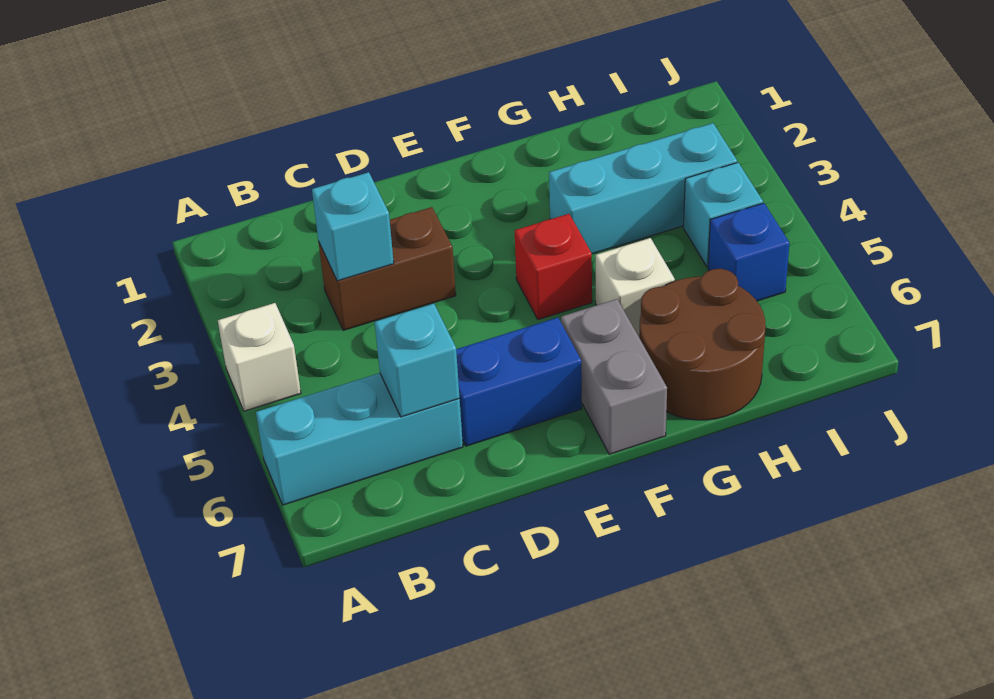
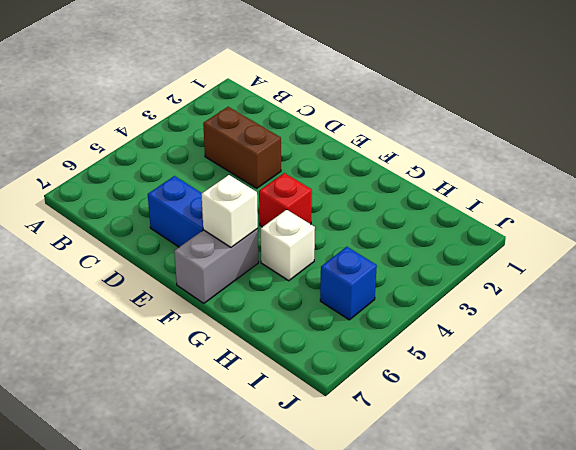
white 1x1 brick [202,175,258,247] -> white 1x1 brick moved to [218,303,301,411]
none -> cyan 1x3 brick [256,373,463,505]
none -> cyan 1x3 brick [549,123,737,254]
none -> brown 2x2 round brick [639,269,766,420]

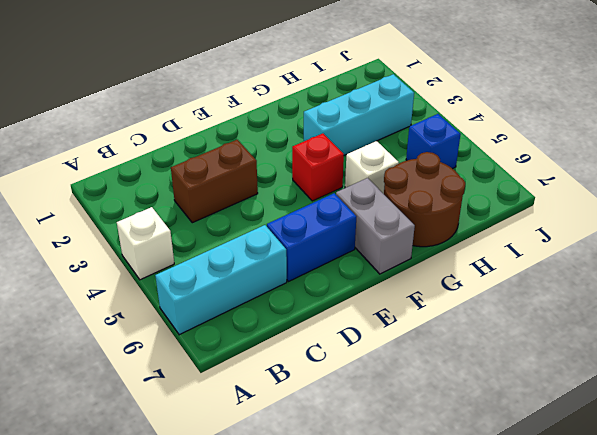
none -> cyan 1x1 brick [683,163,763,267]
none -> cyan 1x1 brick [312,172,394,281]
none -> cyan 1x1 brick [375,304,459,417]

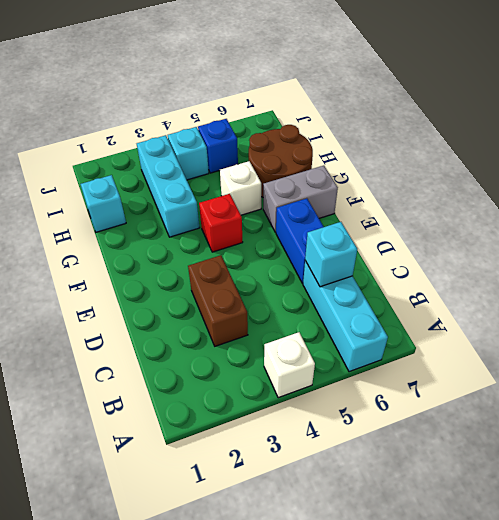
cyan 1x1 brick [81,175,126,232] -> cyan 1x1 brick moved to [312,172,394,281]

